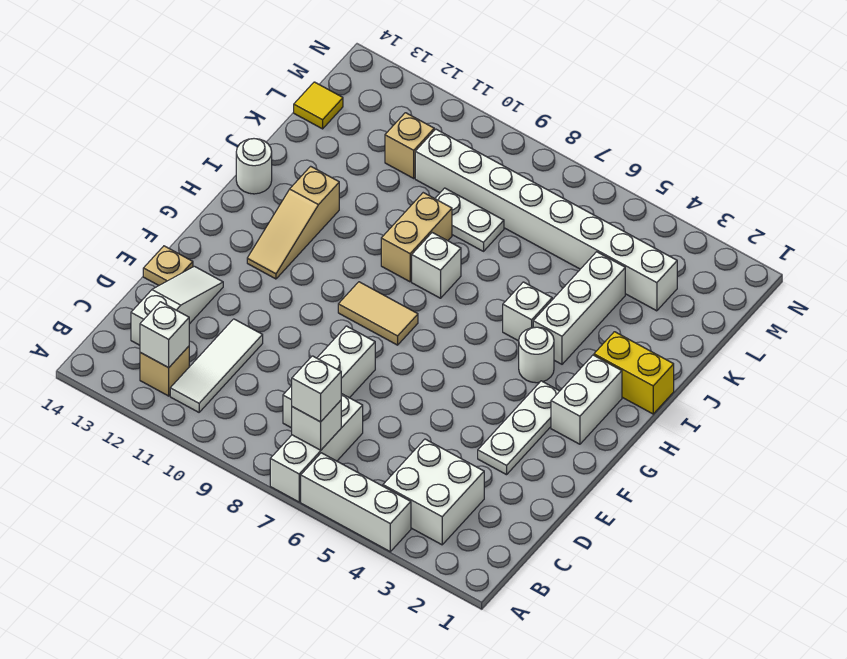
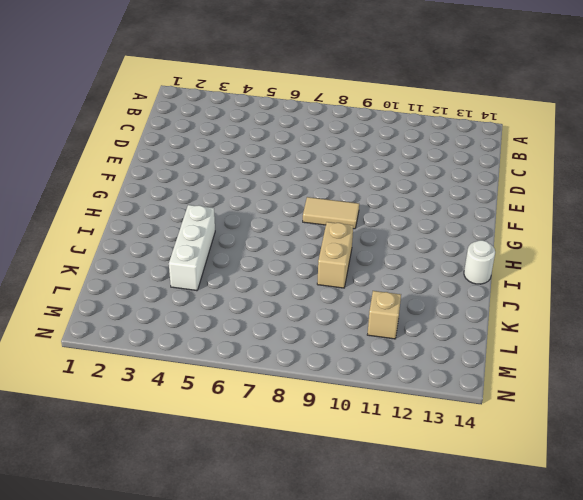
none -> white 1x3 brick [301,453,411,552]
none -> white 1x3 brick [270,394,363,502]
none -> white 2x2 brick [383,439,484,545]

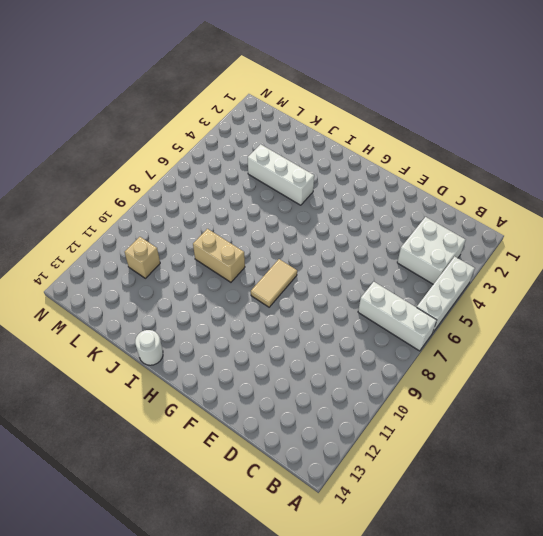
none -> white 1x3 tile [170,319,263,412]
none -> tan 1x1 brick [140,346,189,396]
none -> white 1x3 brick [283,326,375,428]

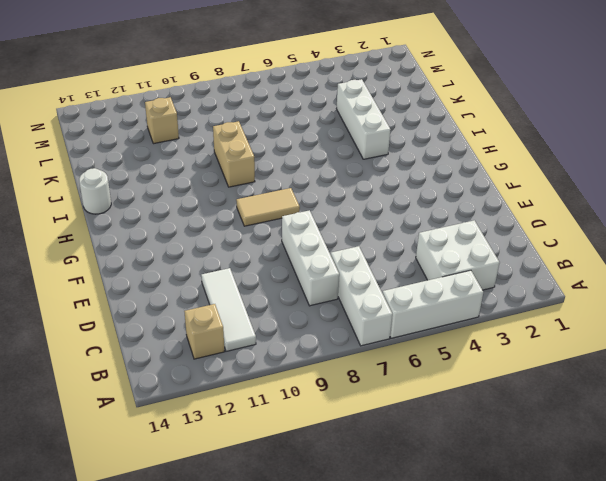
none -> white 1x3 slope [131,266,223,345]
none -> white 1x3 plate [478,381,559,475]
none -> tan 1x1 plate [143,246,193,285]

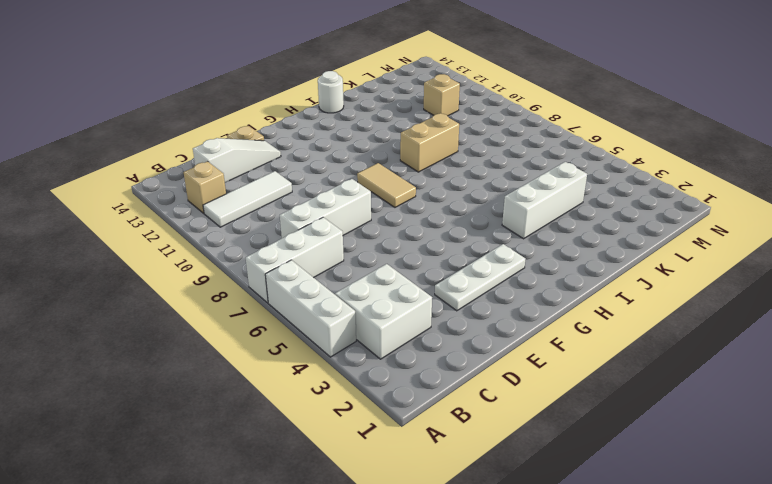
none -> white 1x2 brick [551,355,622,444]
none -> tan 1x3 slope [247,166,339,279]
none -> white 1x1 round brick [519,327,554,383]

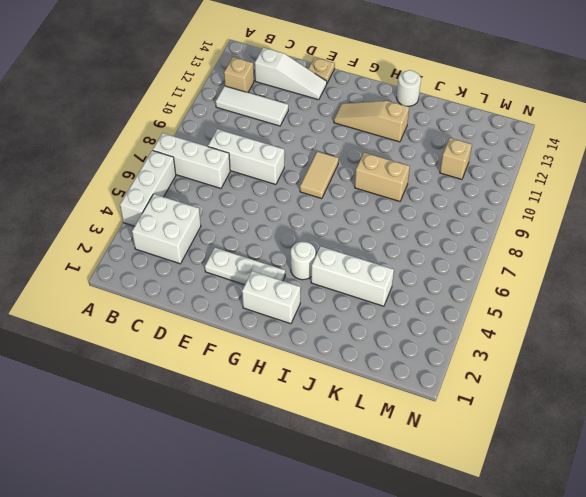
none -> yellow 1x2 brick [594,332,674,414]
none -> white 1x1 brick [503,282,552,341]
none -> white 1x1 brick [412,233,461,298]

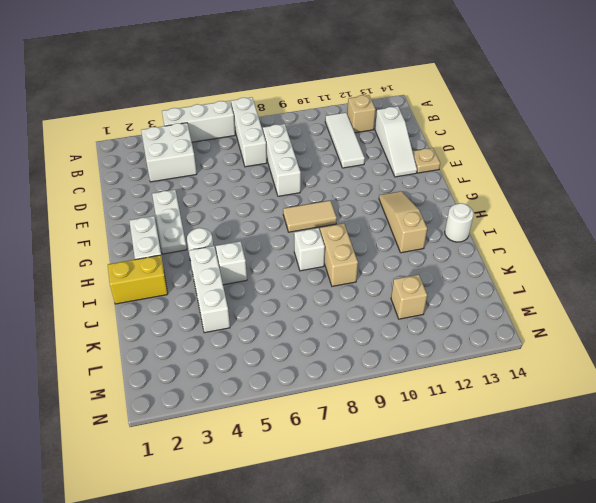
none -> white 1x2 plate [435,188,504,251]
none -> white 1x8 brick [415,129,677,311]
none -> yellow 1x1 tile [294,82,343,129]

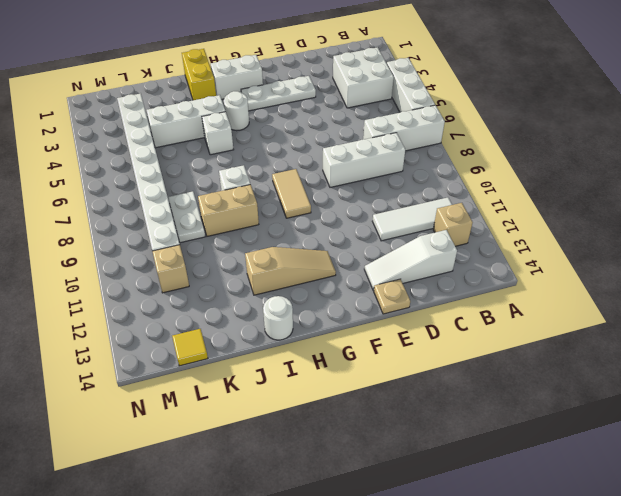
none -> white 1x1 brick [292,400,341,450]
none -> white 1x1 brick [140,302,189,368]
none -> white 1x1 brick [292,356,341,422]

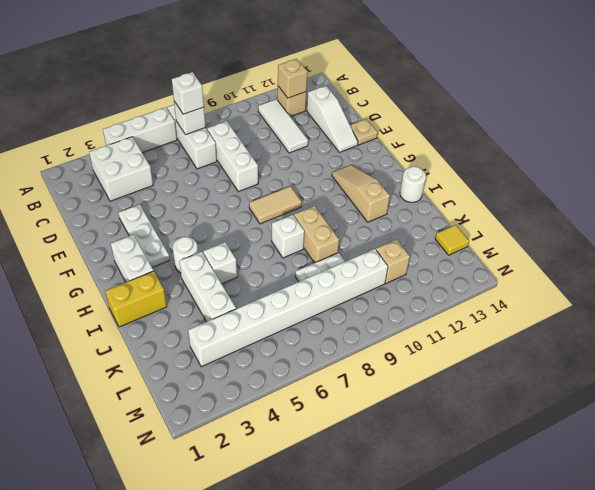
tan 1x1 brick [278,59,307,98] -> white 1x1 brick [140,302,189,368]

